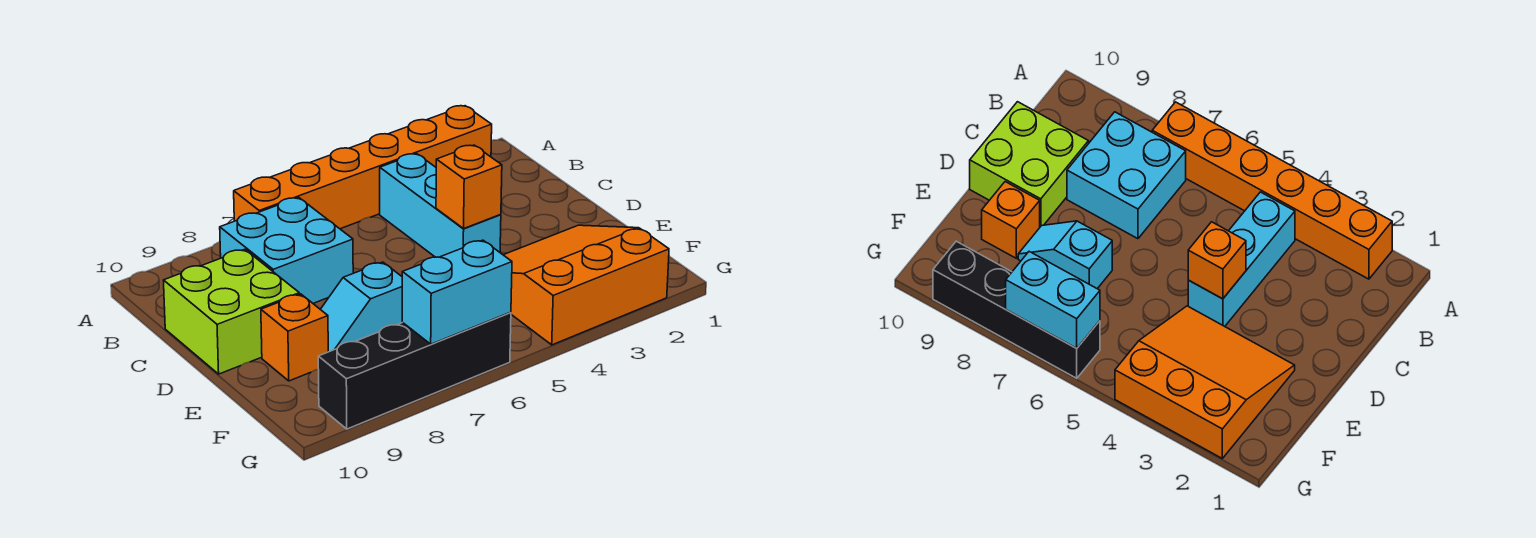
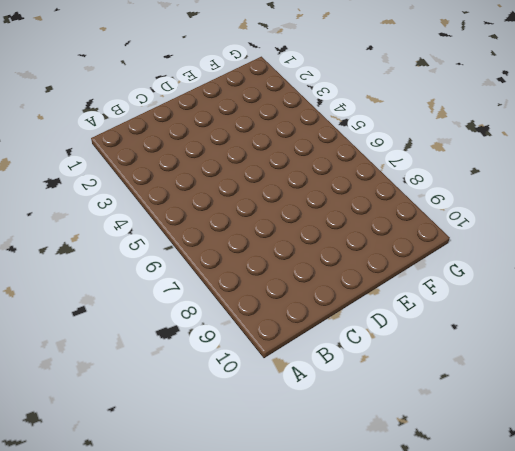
none -> orange 1x6 brick [234,106,492,229]
none -> cyan 1x3 brick [380,154,501,257]

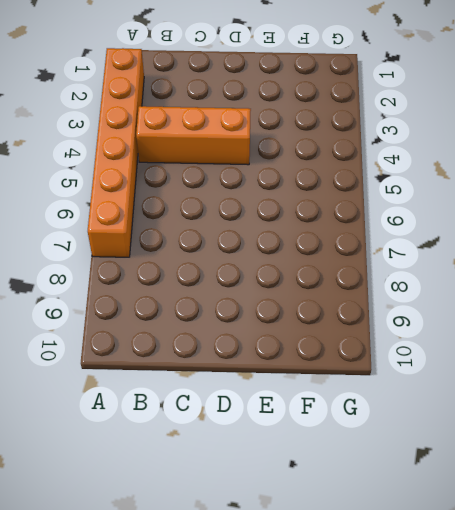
orange 1x3 brick [136,106,251,165] -> cyan 1x3 brick [380,154,501,257]
none -> cyan 2x2 brick [220,198,353,303]
none -> lime 2x2 brick [163,249,299,374]

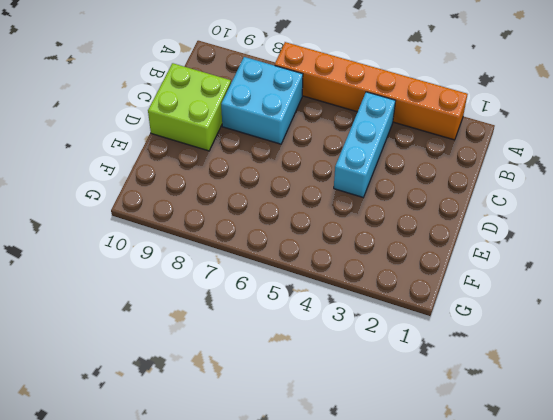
none -> orange 3x3 slope [504,225,669,345]
none -> cyan 1x2 slope [320,262,403,352]

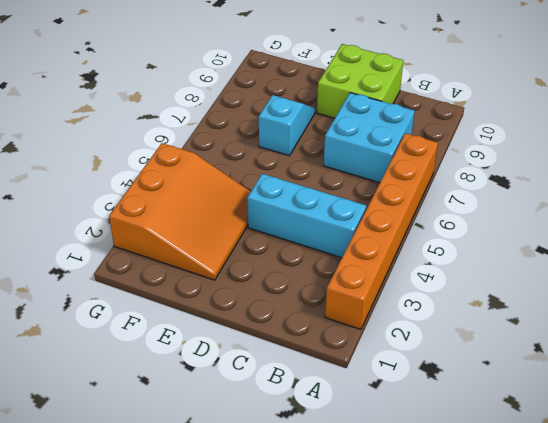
none -> orange 1x1 brick [261,294,328,381]
none -> black 1x4 brick [318,312,511,429]

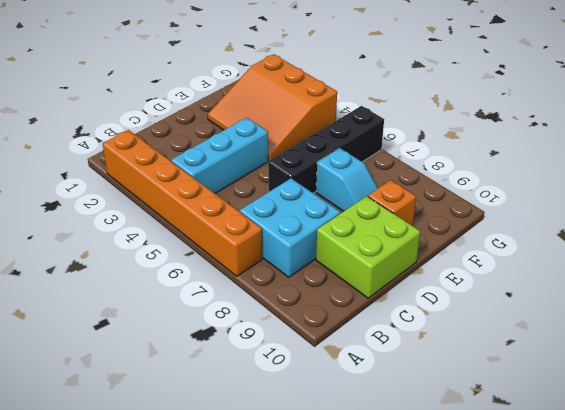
black 1x4 brick [268,106,384,193] -> black 1x4 brick turned to [318,312,511,429]
none -> orange 1x1 brick [436,145,502,228]
none -> cyan 1x2 brick [402,240,512,344]

